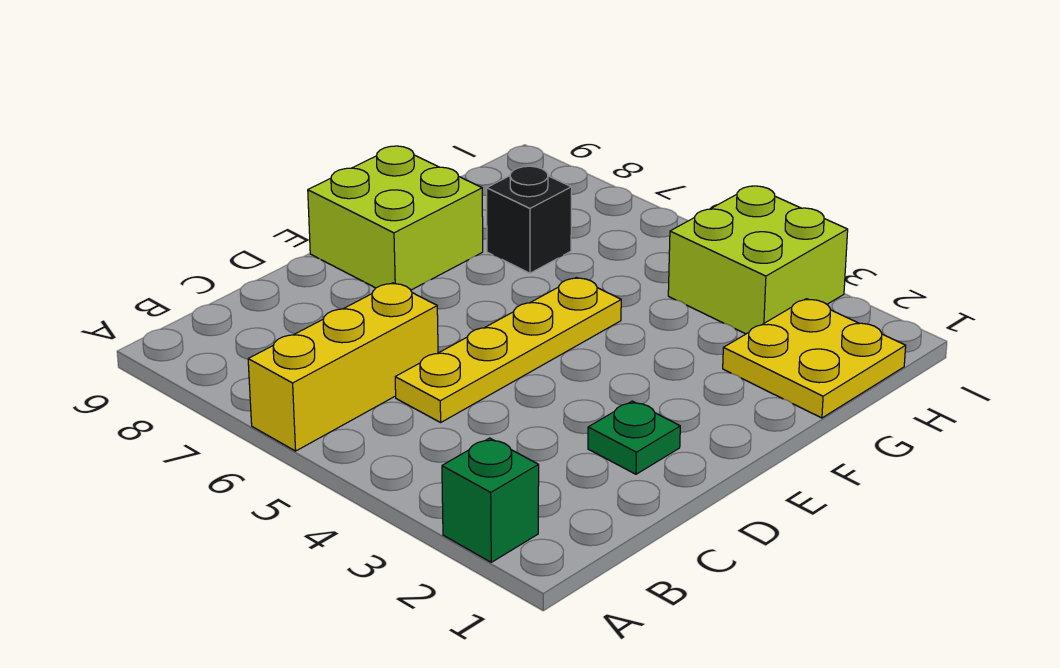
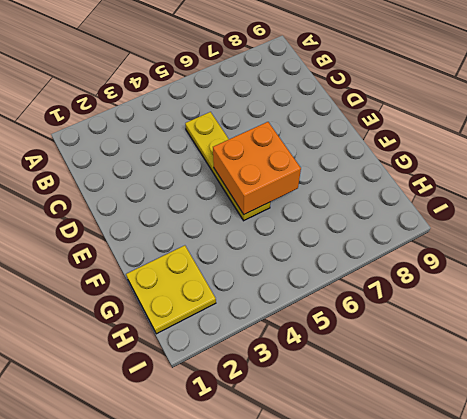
orange 2x2 brick [213,122,301,214] -> none
none -> green 1x1 brick [442,438,539,562]
none -> yellow 1x3 brick [248,283,438,451]

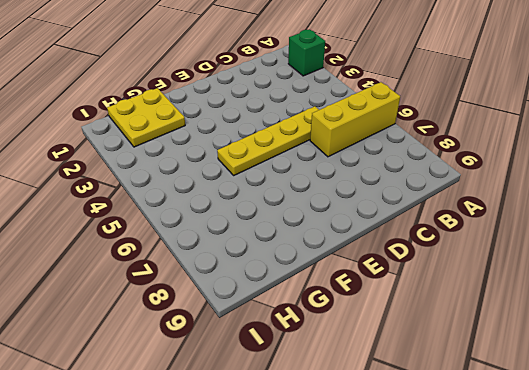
none -> green 1x1 plate [588,401,680,474]
none -> lime 2x2 brick [308,146,483,290]

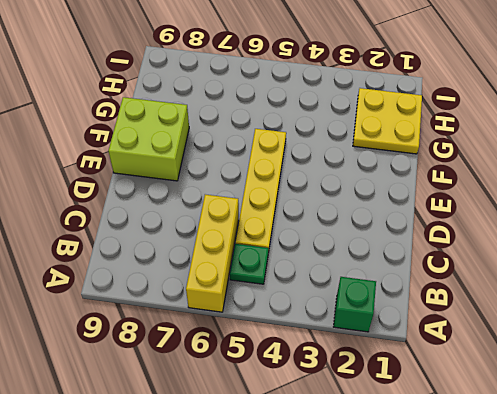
green 1x1 plate [230,244,269,284] -> green 1x1 plate moved to [588,401,680,474]
none -> black 1x1 brick [487,166,572,273]
none -> lime 2x2 brick [668,186,848,334]

